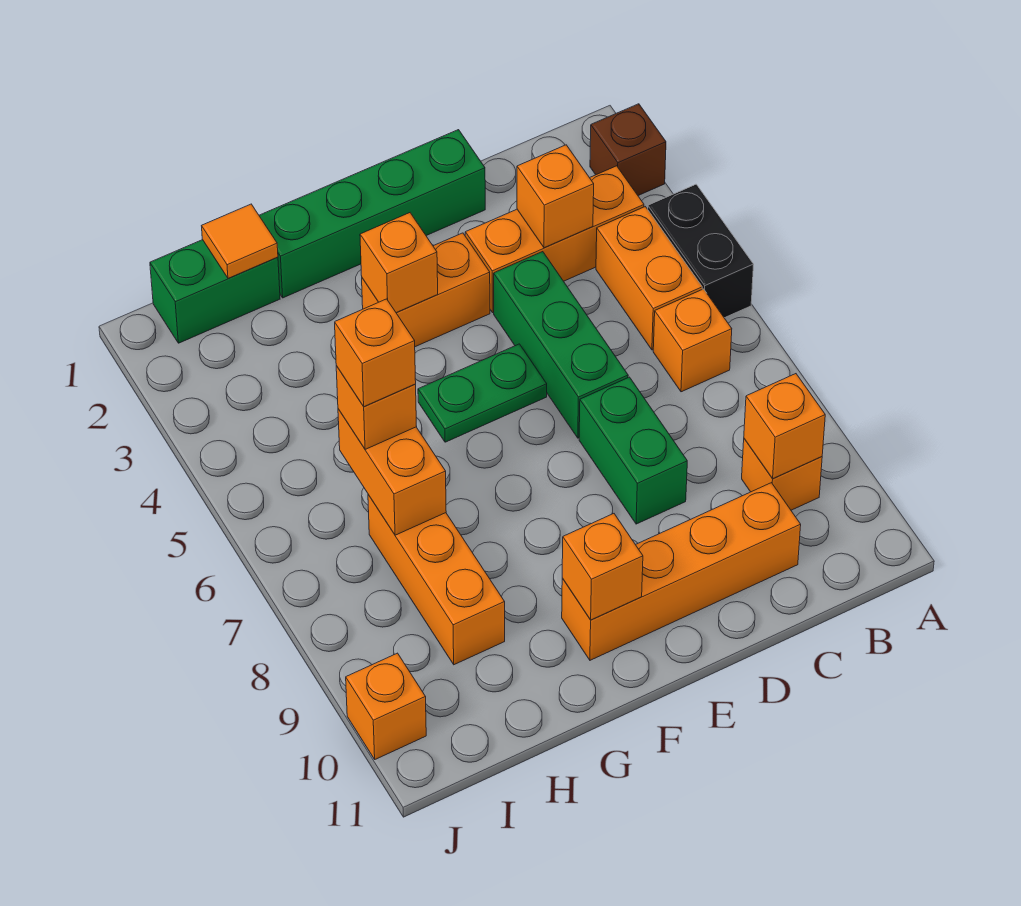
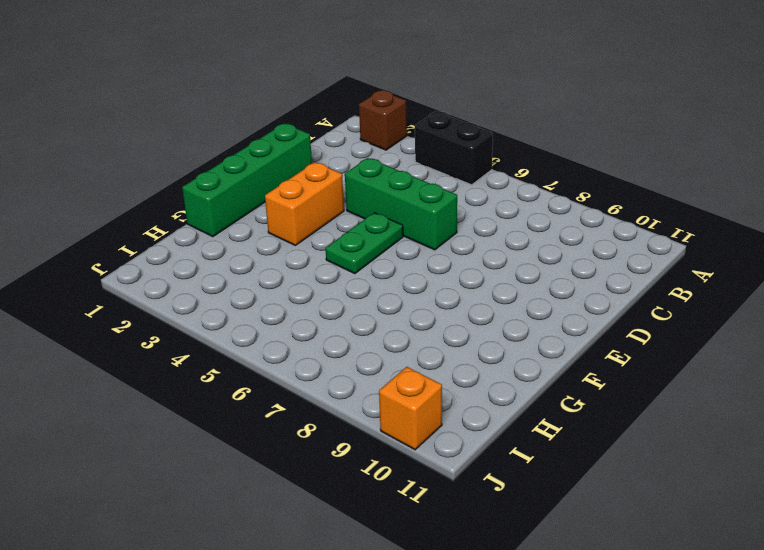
none -> orange 1x3 brick [465,166,644,313]
none -> orange 1x2 brick [596,207,702,350]
none -> orange 1x1 brick [653,289,732,392]

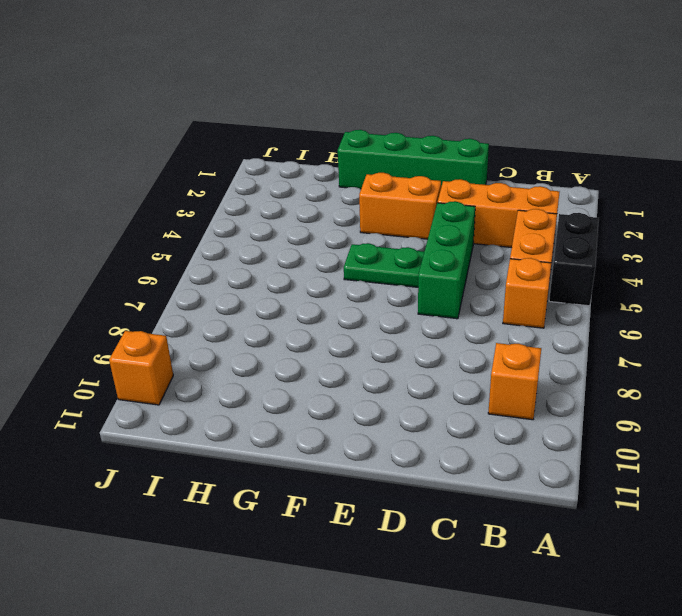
none -> brown 1x1 brick [590,104,666,196]
none -> orange 1x4 brick [562,483,801,660]
none -> green 1x2 brick [579,377,687,524]

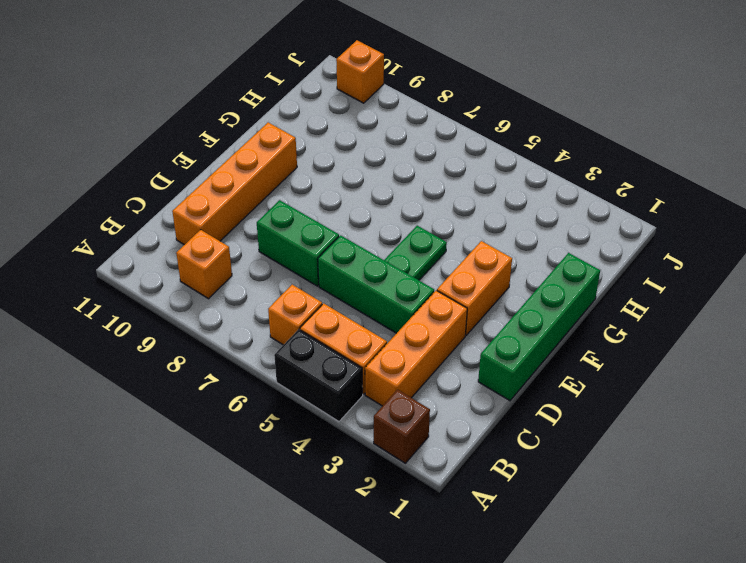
none -> green 1x2 brick [150,240,280,343]
none -> orange 1x3 brick [368,495,505,665]
none -> orange 1x1 brick [744,374,825,479]

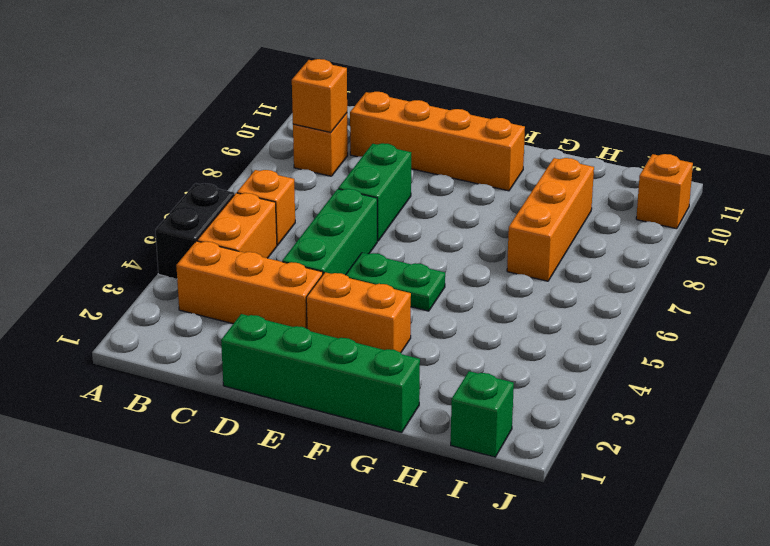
green 1x1 brick [451,371,514,457] -> green 1x2 brick [150,240,280,343]
none -> brown 1x1 brick [590,104,666,196]
none -> orange 1x1 brick [517,145,594,248]
none -> orange 1x1 brick [360,213,438,313]

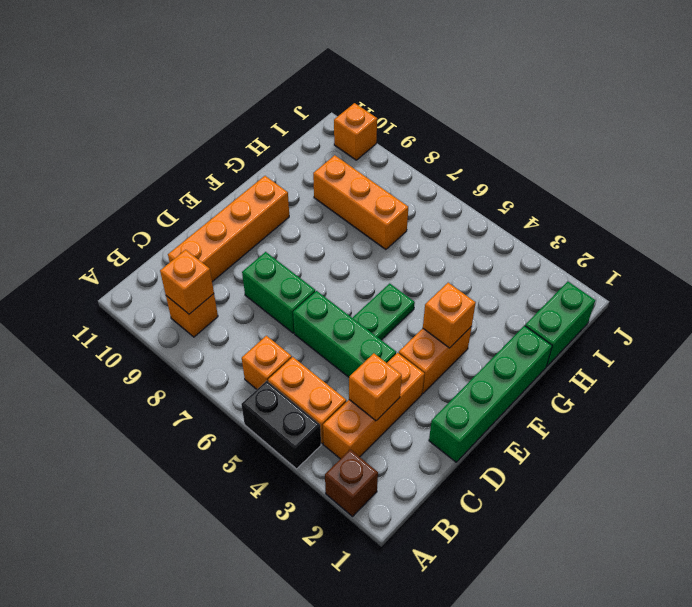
none -> orange 1x1 brick [562,514,643,620]
none -> orange 1x1 tile [202,204,278,279]
none -> orange 1x2 brick [338,409,446,535]

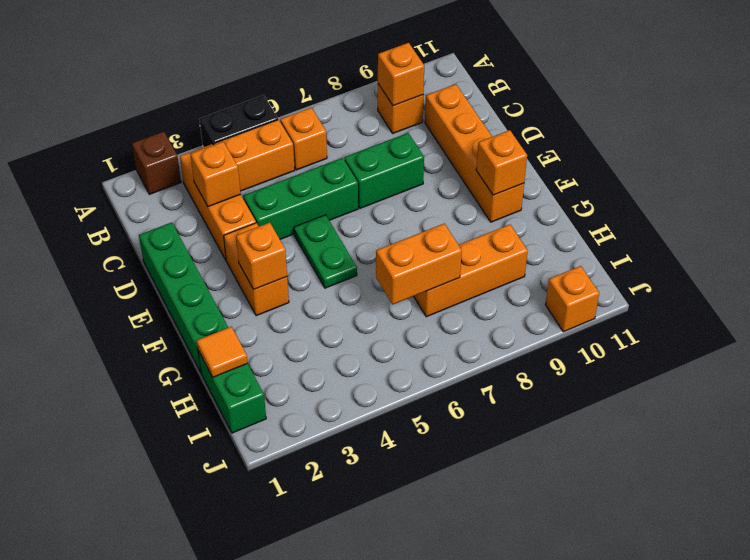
none -> orange 1x1 brick [336,366,417,449]
none -> orange 1x1 brick [335,299,416,407]

